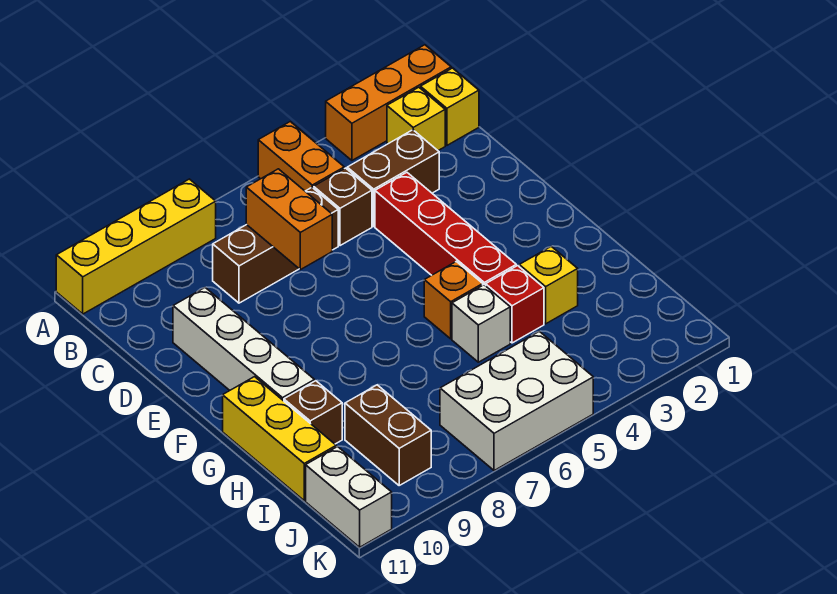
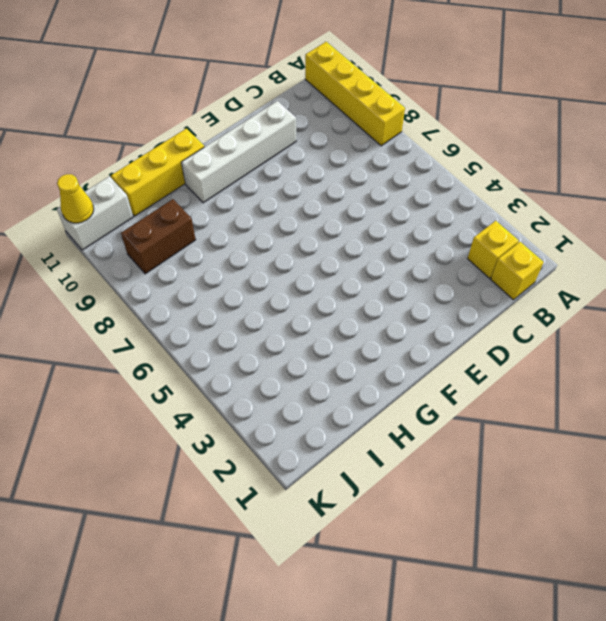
yellow 1x1 cone [57,174,94,223] -> none
none -> orange 1x3 brick [326,45,451,160]
none -> orange 1x2 brick [258,122,344,191]
none -> brown 1x2 brick [347,130,439,226]

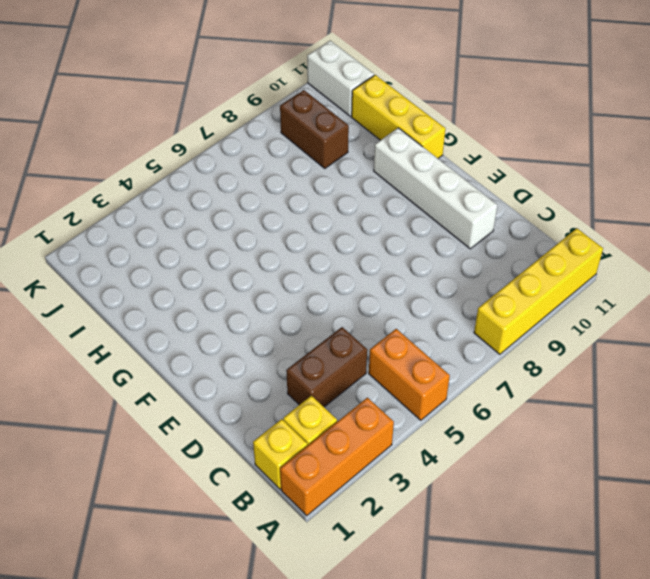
none -> brown 1x1 brick [314,168,372,246]
none -> brown 1x3 brick [213,188,338,303]
none -> red 1x4 brick [375,172,516,286]

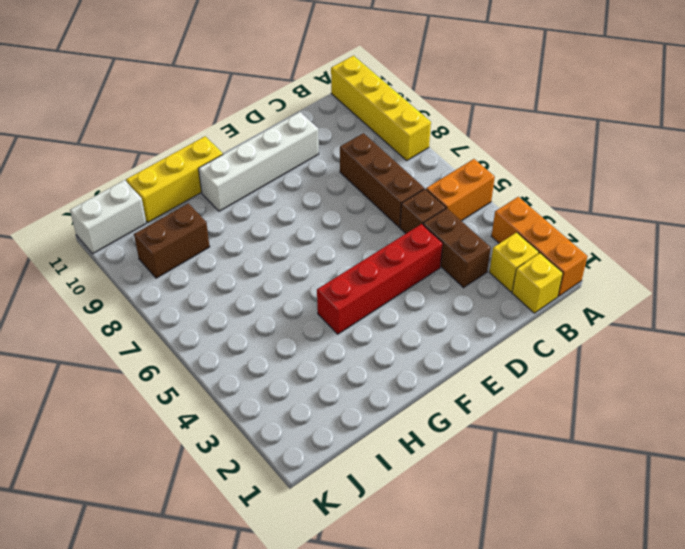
none -> orange 1x1 brick [424,261,483,339]
none -> yellow 1x1 brick [519,246,578,324]
none -> red 1x1 brick [486,266,544,343]

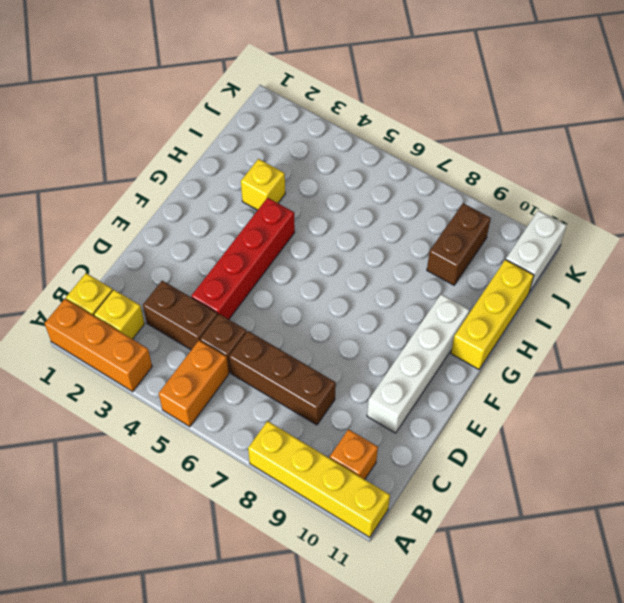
orange 1x1 brick [330,429,378,479] -> orange 1x1 brick moved to [424,261,483,339]
none -> red 1x1 brick [486,266,544,343]
none -> white 1x1 brick [452,285,510,362]
none -> brown 1x1 brick [284,381,342,444]

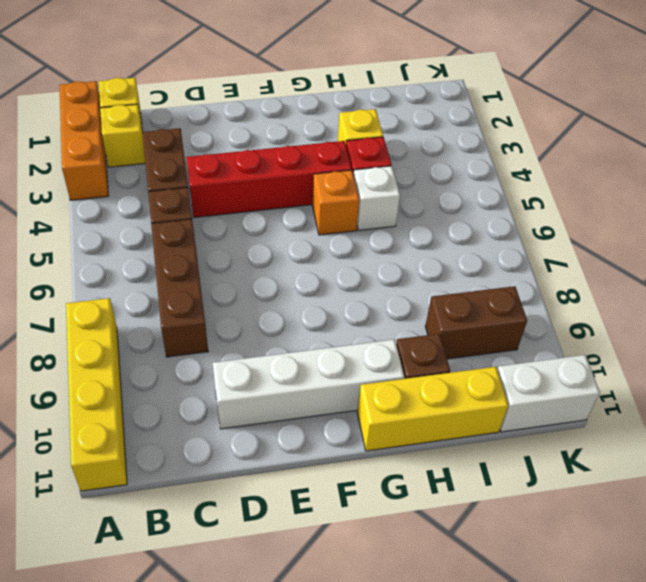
none -> orange 1x2 brick [258,122,344,191]
none -> white 2x3 brick [440,331,593,471]
none -> orange 1x2 brick [246,169,332,270]

